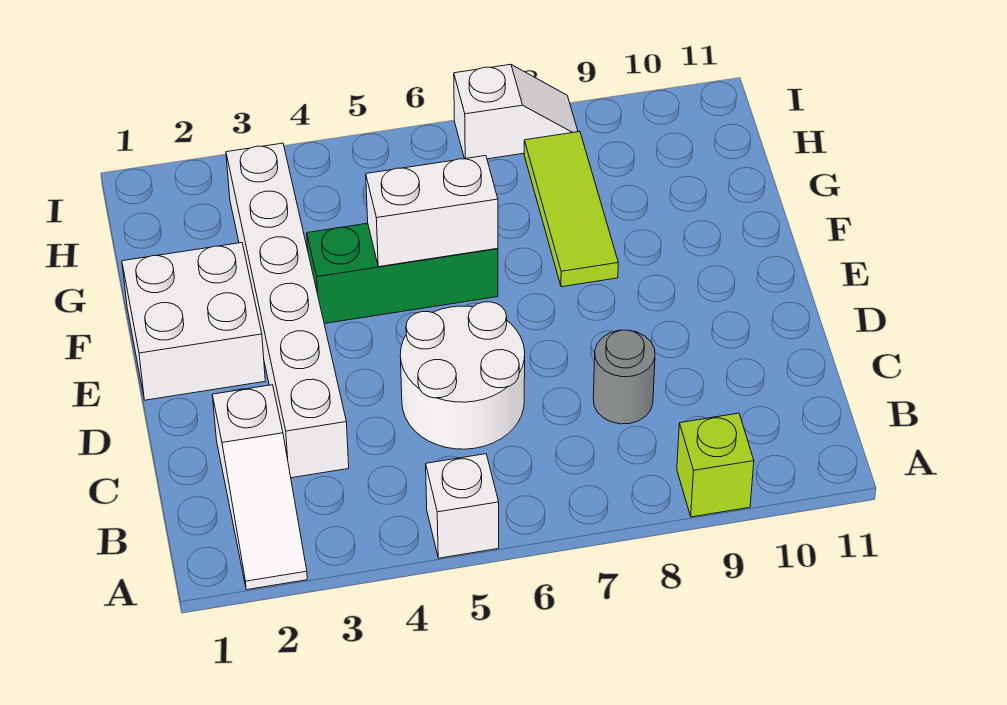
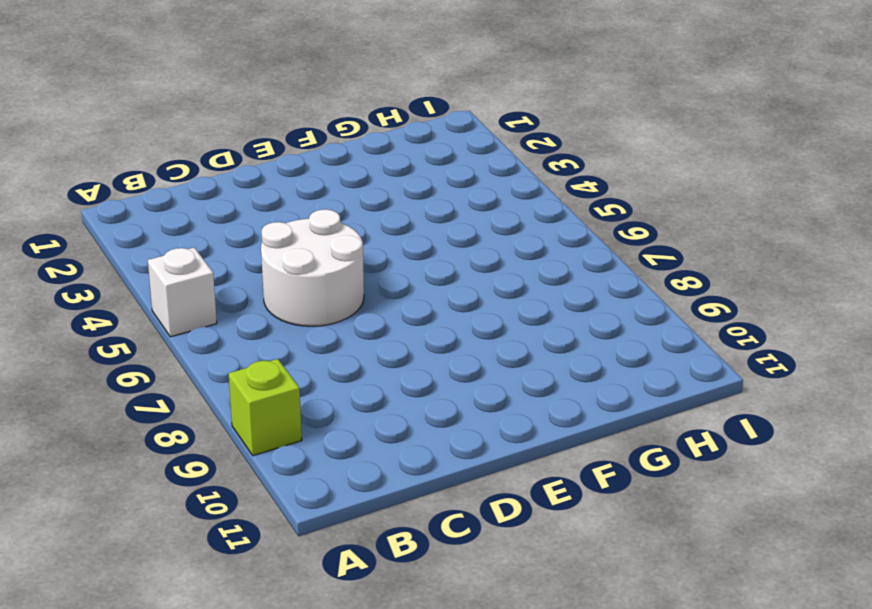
none -> white 1x3 slope [212,385,307,590]
none -> white 1x6 brick [226,143,349,478]

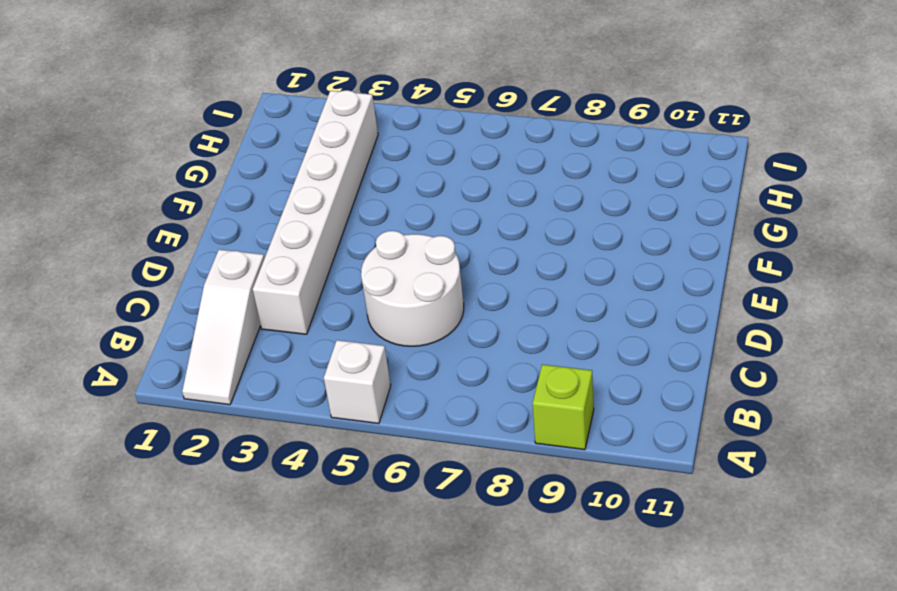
none -> grey 1x1 round brick [593,330,655,424]
none -> white 2x2 brick [122,243,265,400]

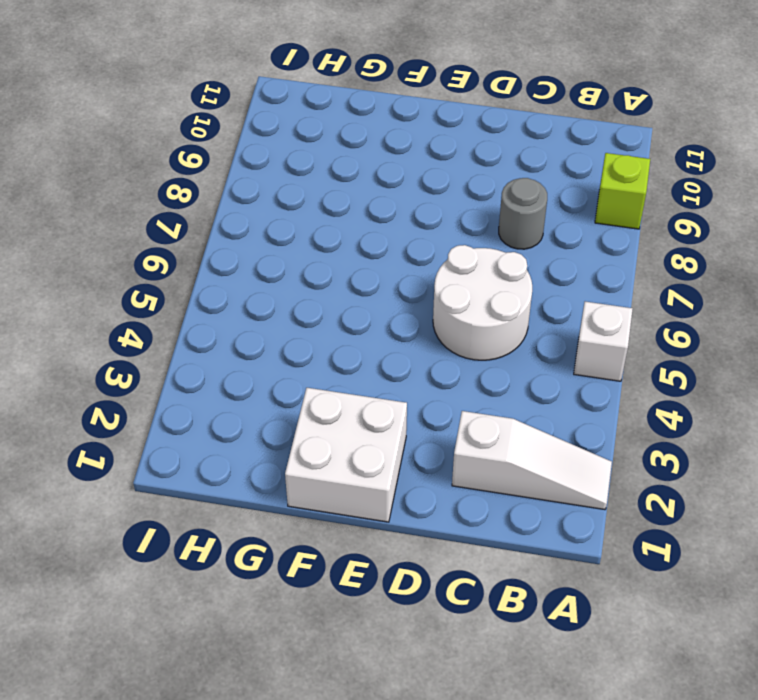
none -> white 1x6 brick [226,143,349,478]
none -> green 1x3 brick [307,223,498,324]

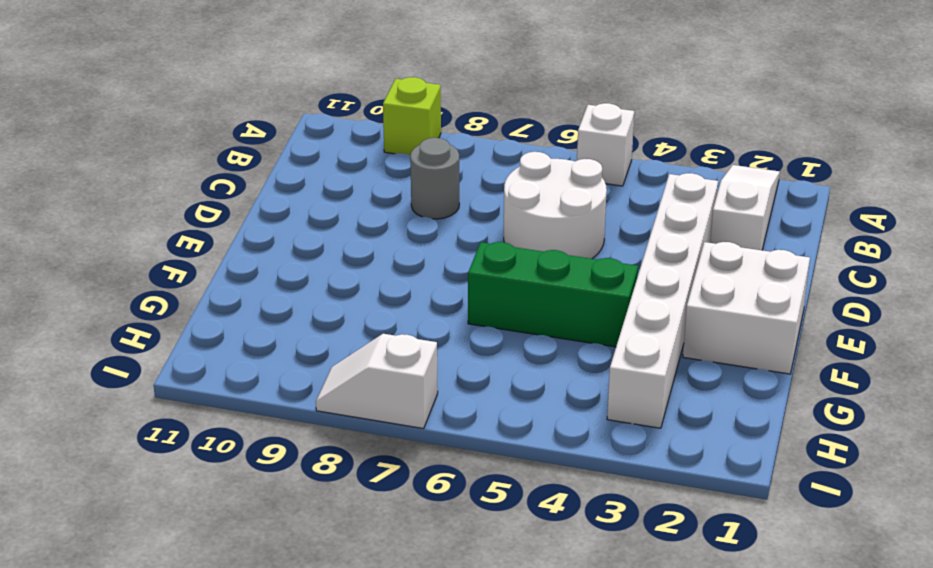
none -> lime 1x3 tile [524,132,618,287]
none -> white 1x2 brick [366,156,498,267]

